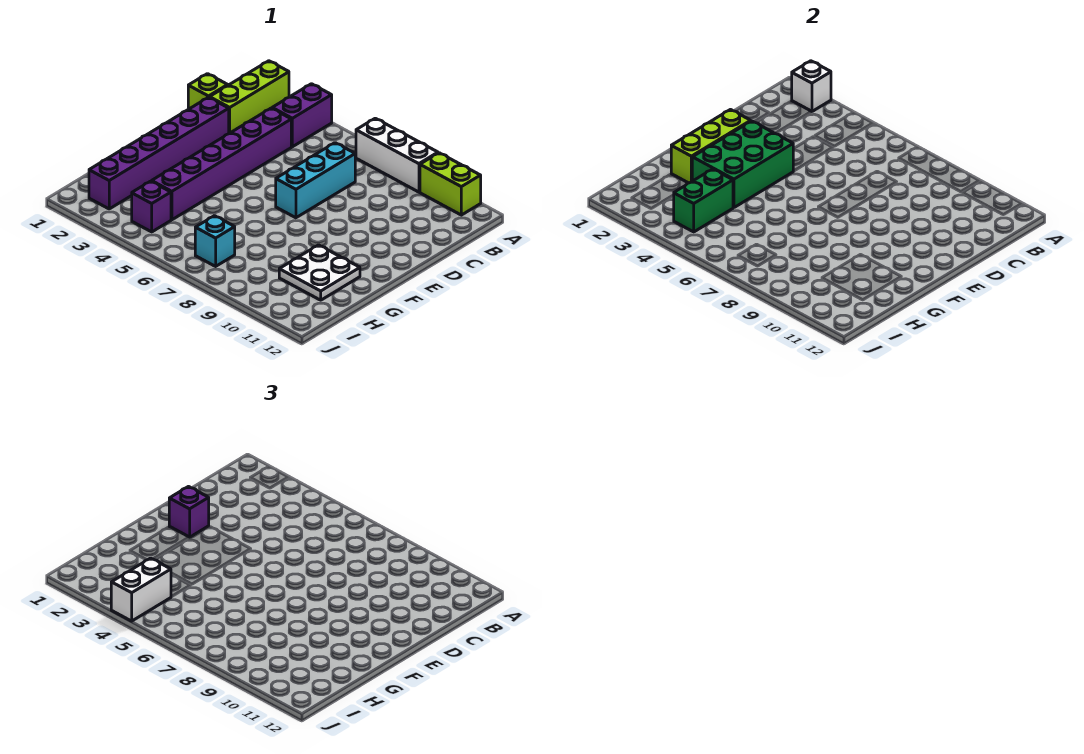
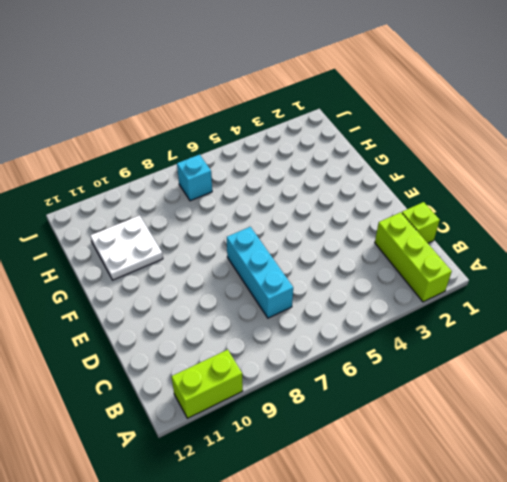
none -> purple 1x2 brick [272,84,332,147]
none -> white 1x3 brick [356,118,438,192]
none -> purple 1x6 brick [152,108,291,220]

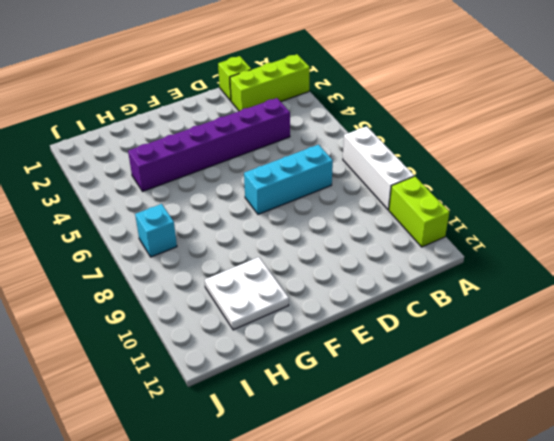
none -> purple 1x2 brick [272,84,332,147]
none -> purple 1x6 brick [89,97,229,209]
none -> purple 1x1 brick [132,181,171,232]

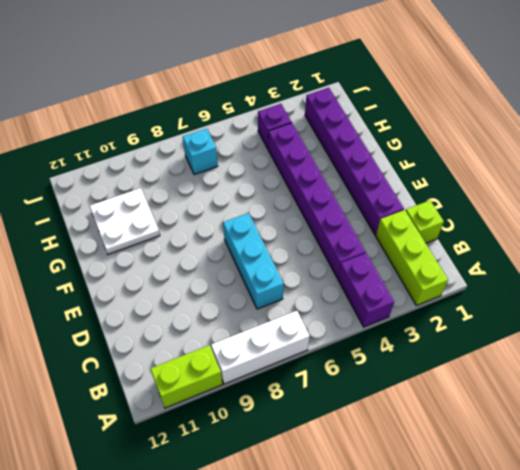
none -> white 1x1 brick [792,61,831,112]
none -> lime 1x3 brick [671,110,751,183]
none -> green 2x3 brick [692,121,793,208]

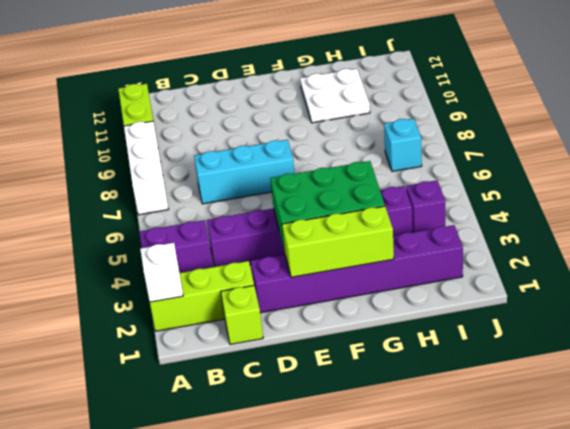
none -> green 1x2 brick [674,169,733,232]
none -> purple 1x1 brick [169,487,209,537]
none -> white 1x2 brick [111,558,171,621]

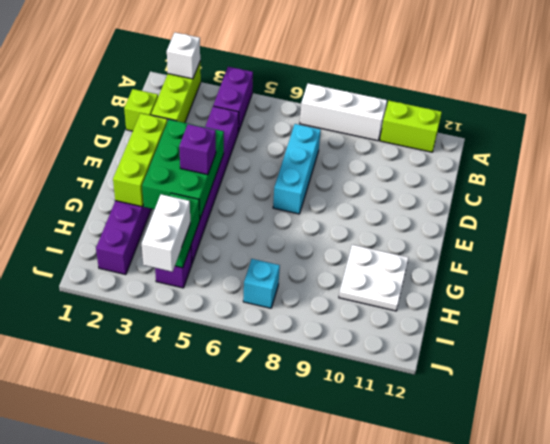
purple 1x1 brick [179,124,216,175] -> purple 1x1 brick moved to [169,487,209,537]

